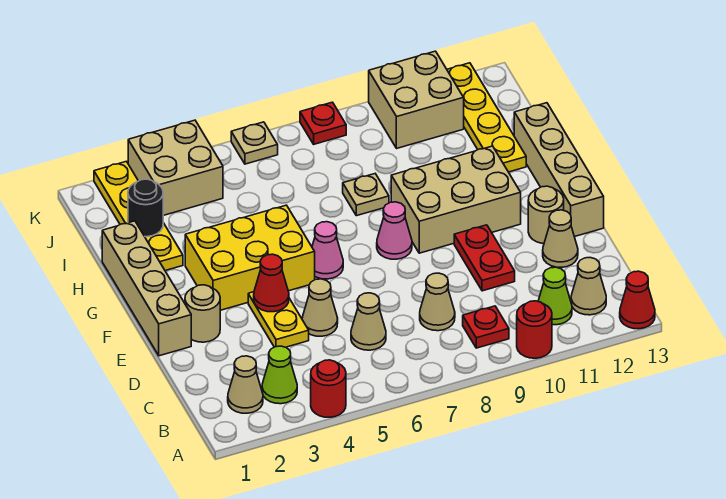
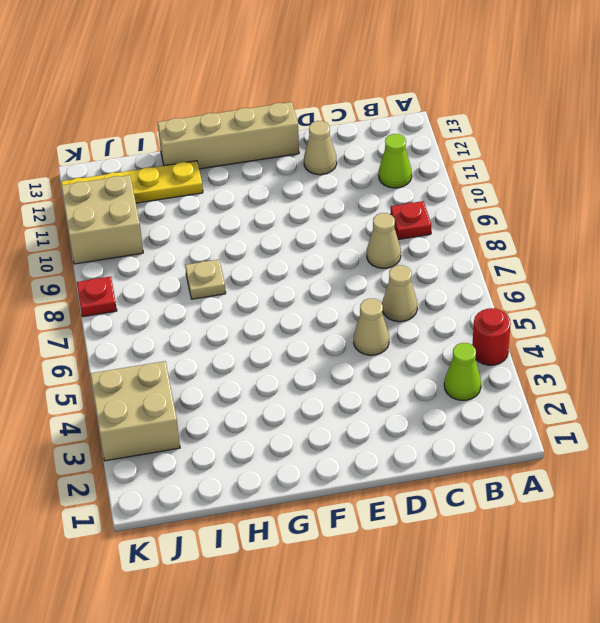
none -> red 1x1 round brick [517,301,552,358]
none -> red 1x1 cone [620,271,655,329]
none -> tan 1x1 cone [228,356,263,413]
none -> tan 1x1 cone [571,258,606,315]

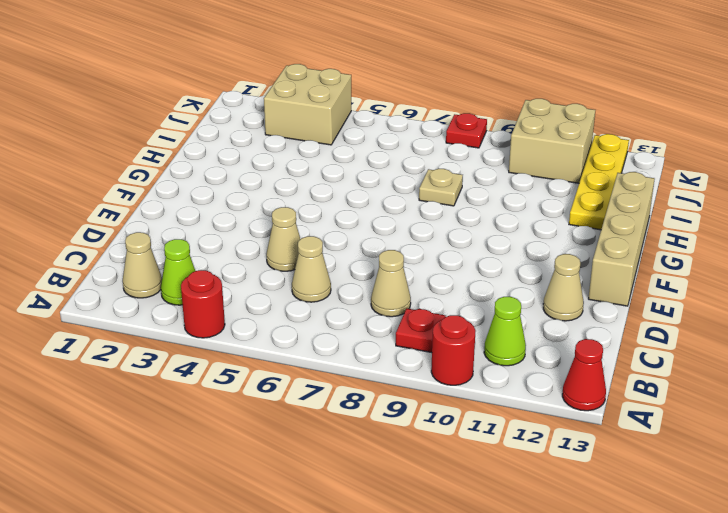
none -> tan 1x1 cone [571,258,606,315]
none -> yellow 1x2 plate [248,292,309,347]
none -> red 1x2 plate [454,225,515,291]
none -> tan 1x4 brick [102,221,191,356]

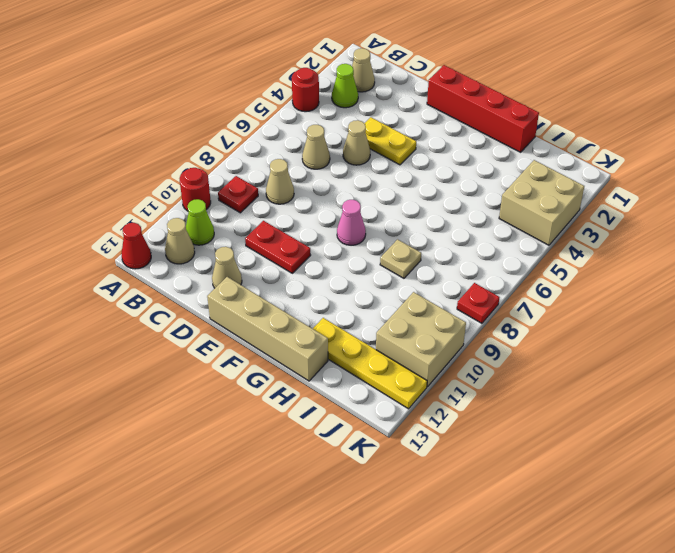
red 1x4 brick [427,65,539,152] -> tan 1x4 brick [102,221,191,356]
none -> tan 1x1 round brick [185,285,220,342]
none -> tan 1x1 round brick [528,186,564,244]
none -> yellow 2x3 brick [185,205,315,310]
none -> pink 1x1 cone [312,222,343,279]

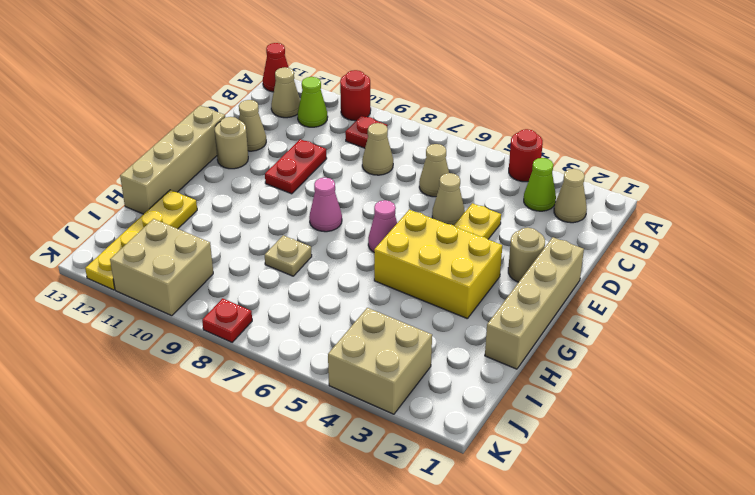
none -> tan 2x3 brick [391,146,521,253]
none -> yellow 1x4 plate [94,161,183,271]
none -> tan 1x1 plate [231,122,278,164]
none -> red 1x1 cone [254,254,289,312]

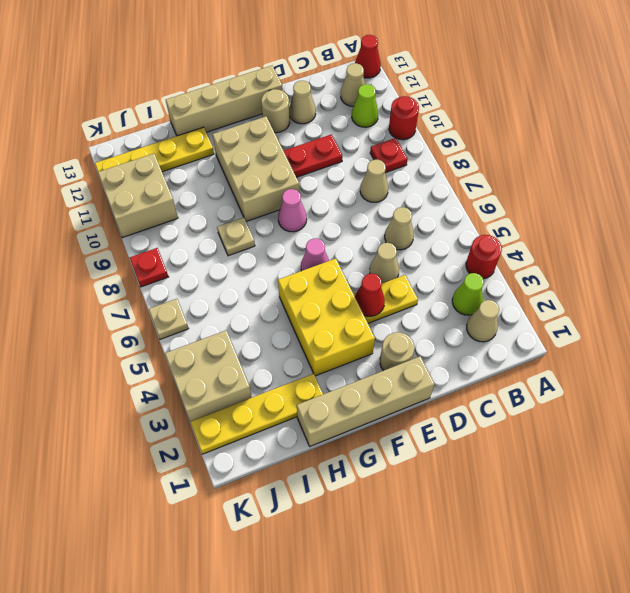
none -> black 1x1 round brick [128,179,163,237]

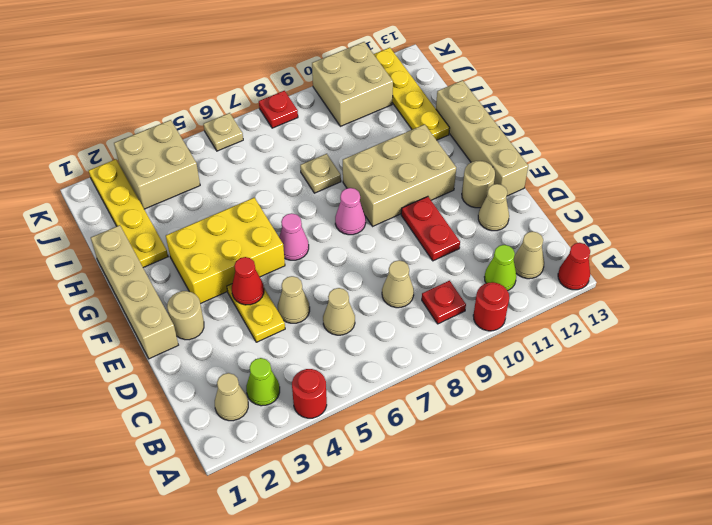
none -> black 1x1 round brick [128,179,163,237]

